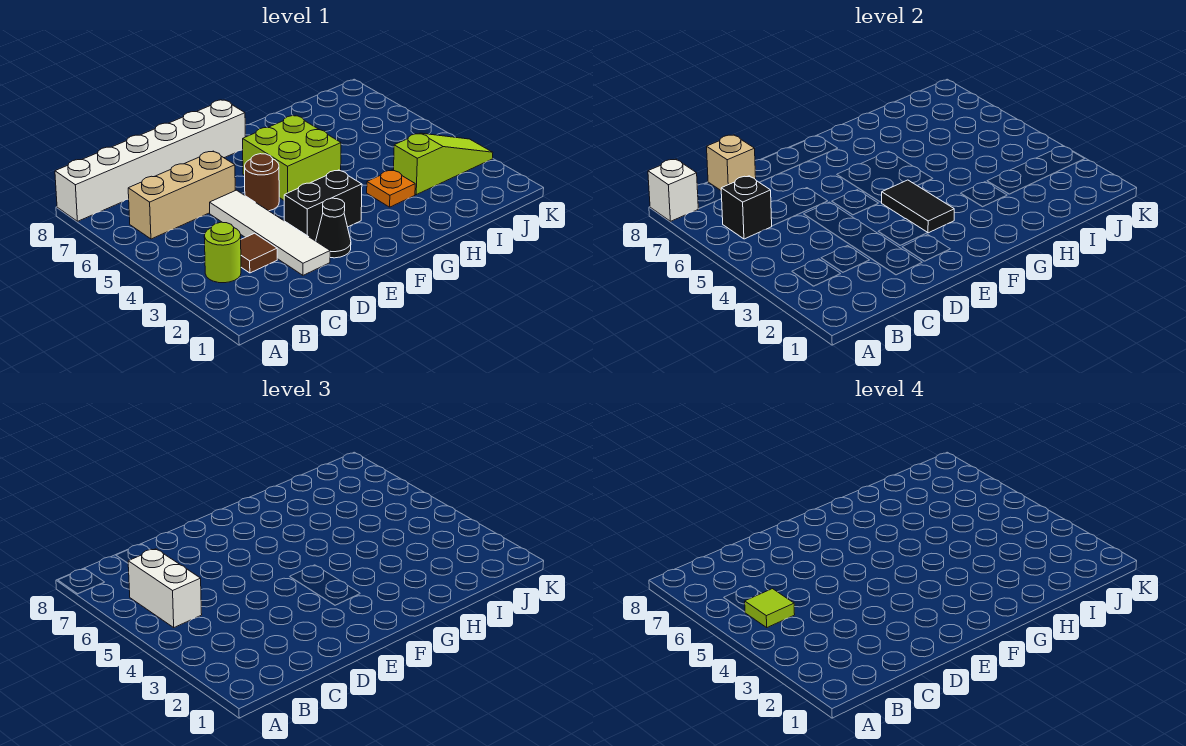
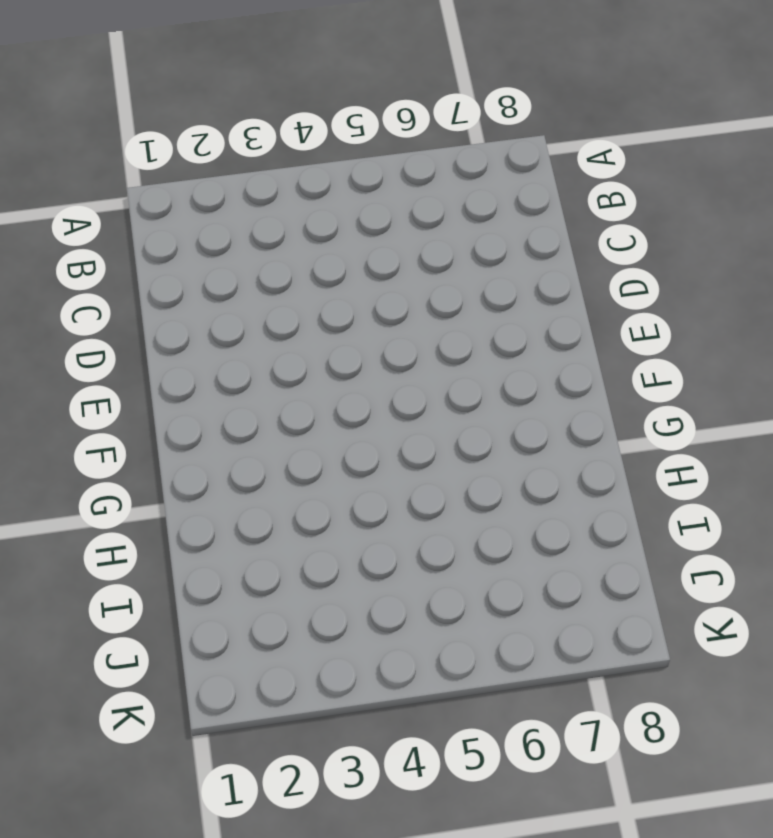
none -> white 1x6 brick [55,100,245,221]
none -> lime 1x1 round brick [204,222,241,283]
none -> tan 1x3 brick [128,151,235,239]

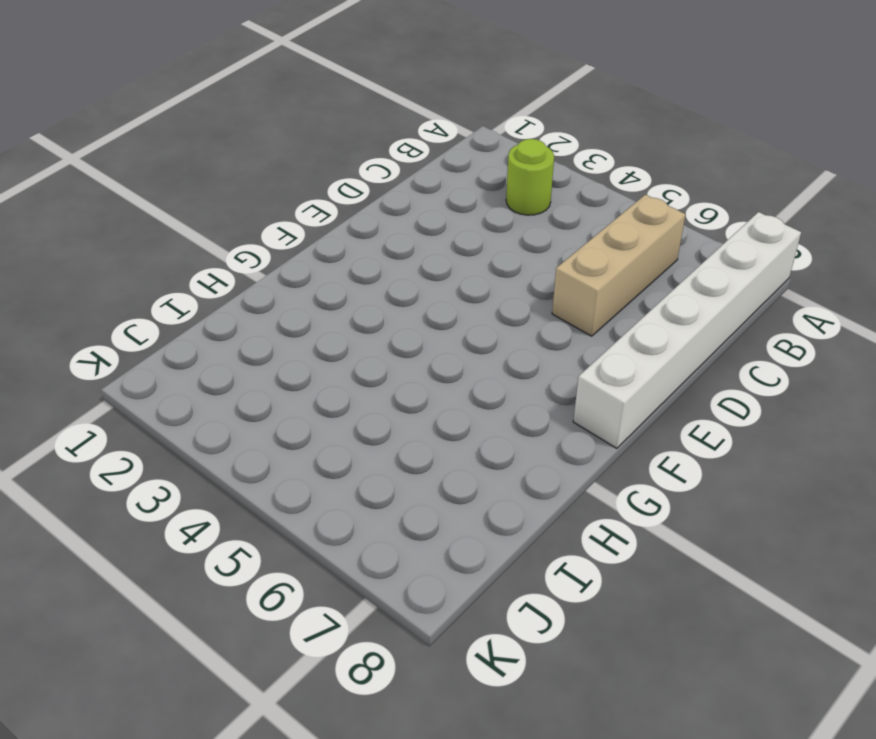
none -> brown 1x1 tile [241,233,277,273]
none -> white 1x4 tile [210,190,330,275]
none -> black 1x1 cone [316,198,351,258]

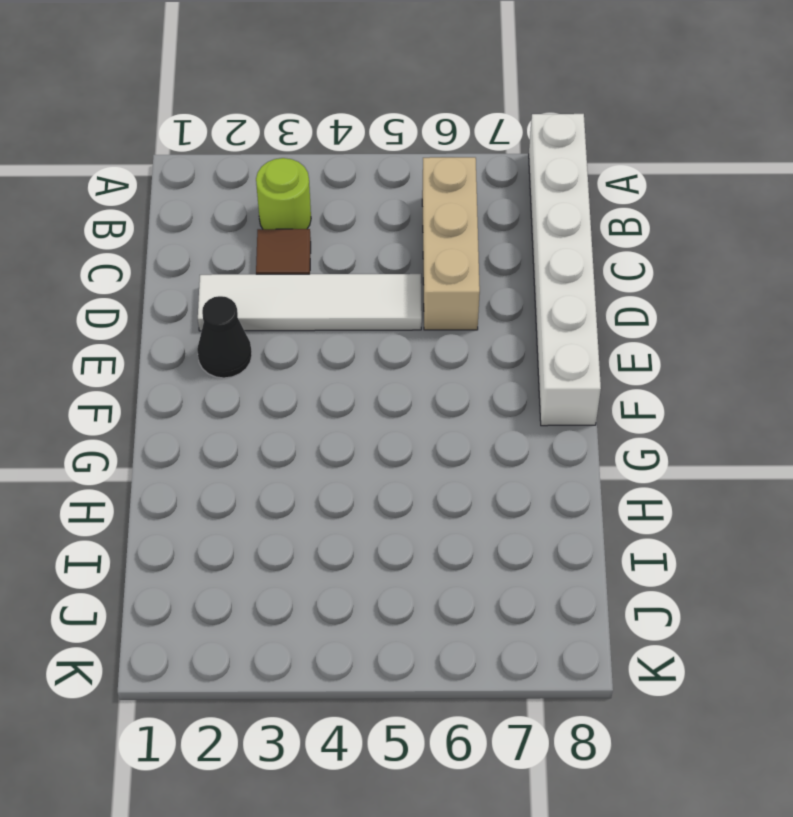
none -> black 1x2 brick [284,170,362,241]
none -> brown 1x1 round brick [245,154,279,211]
none -> lime 2x2 brick [243,116,341,200]

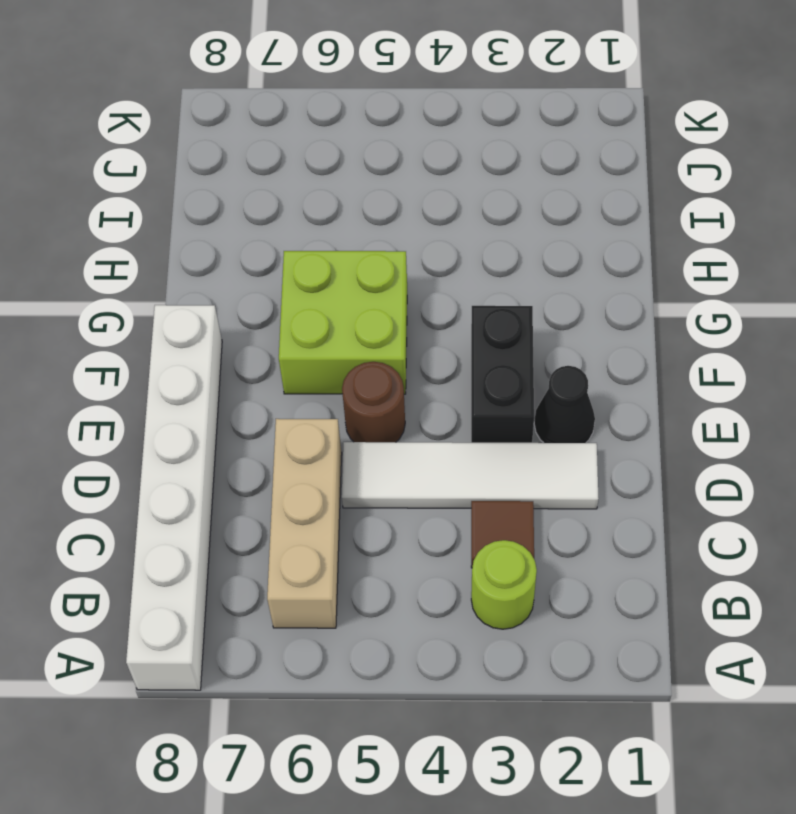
none -> orange 1x1 plate [367,170,415,207]
none -> lime 1x3 slope [394,133,493,195]
none -> white 1x1 brick [648,159,698,221]

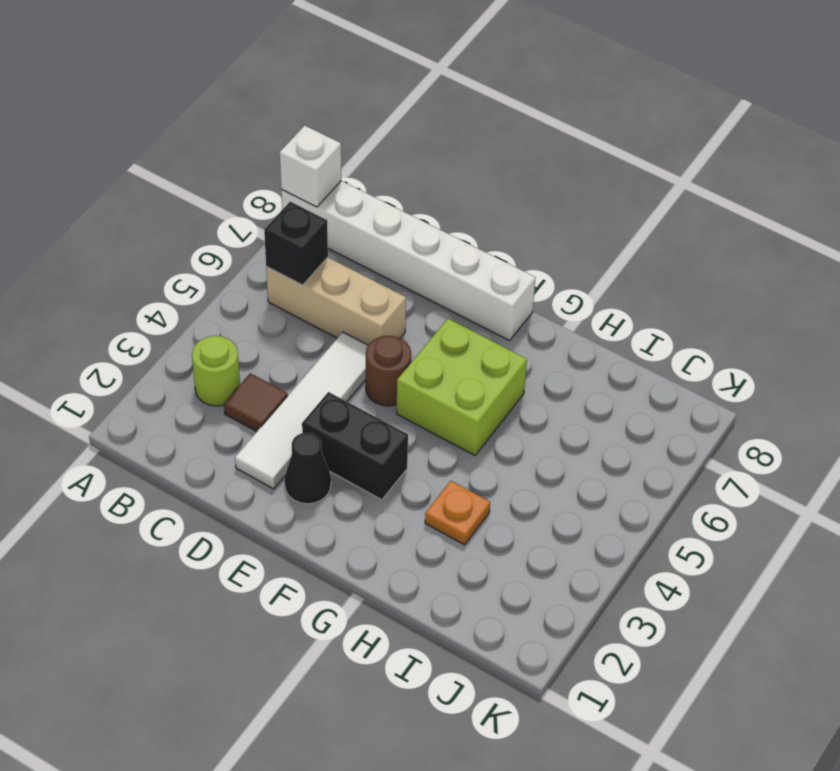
none -> lime 1x3 slope [394,133,493,195]
none -> tan 1x1 brick [707,135,756,190]
none -> black 1x2 tile [882,180,954,233]

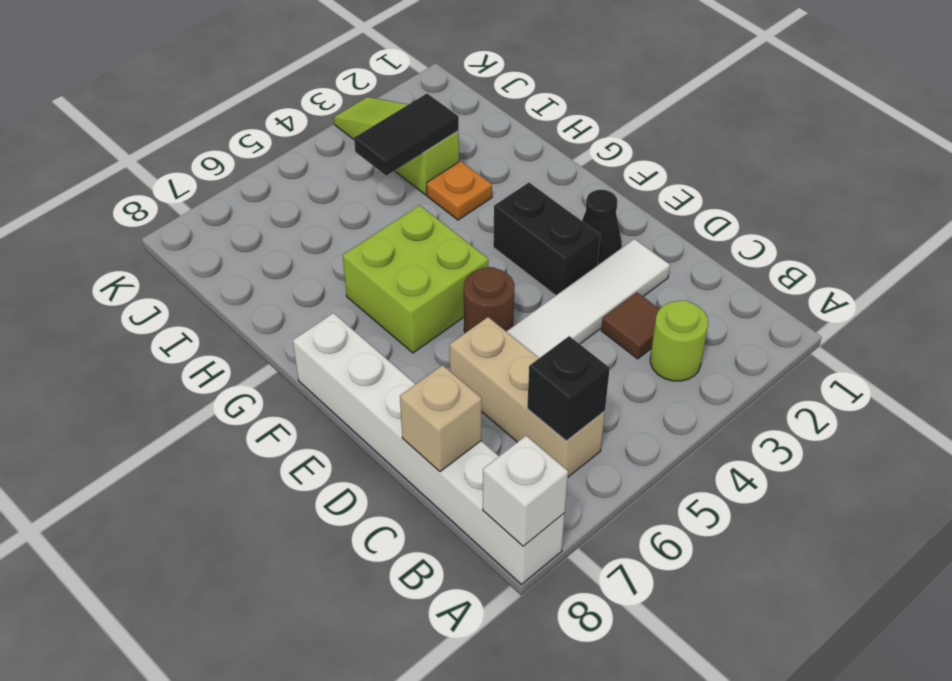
black 1x2 tile [354,94,459,176] -> black 1x2 tile moved to [882,180,954,233]
none -> white 1x2 brick [128,549,202,627]
none -> lime 1x1 tile [745,589,795,627]

